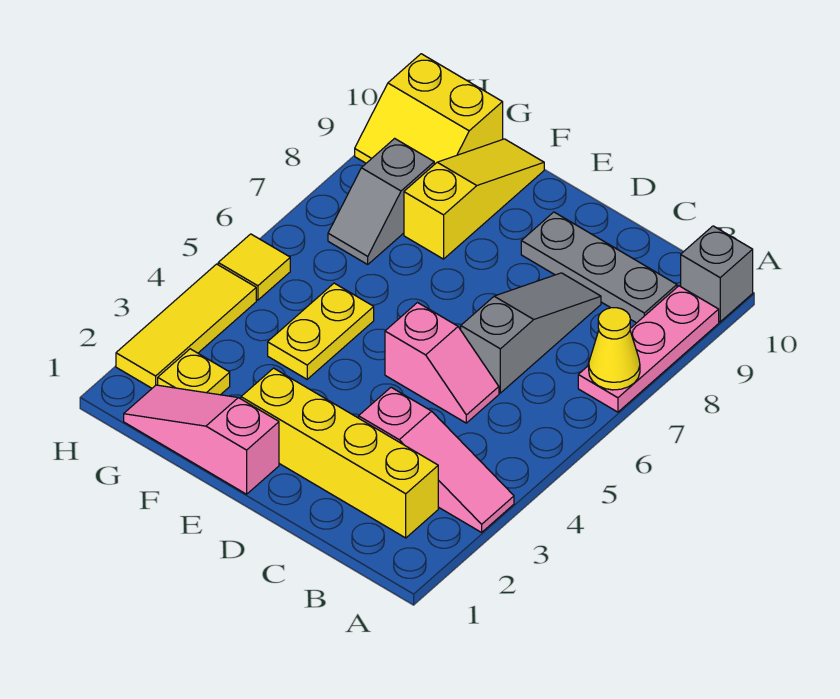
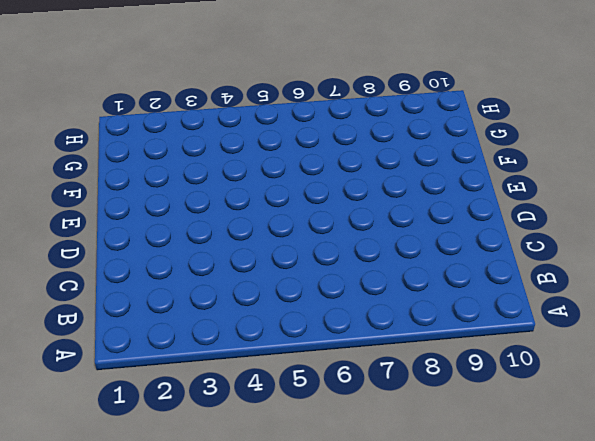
none -> pink 1x3 slope [359,387,514,532]
none -> pink 1x3 plate [578,286,719,412]
none -> grey 1x1 brick [681,226,753,322]

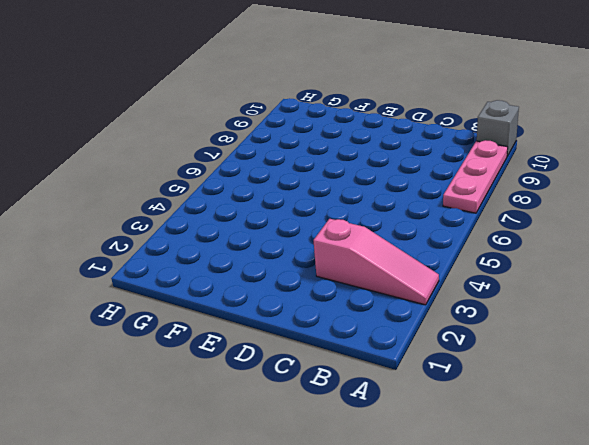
none -> yellow 1x4 brick [241,368,438,538]
none -> grey 1x3 plate [521,212,677,323]
none -> pink 1x2 slope [385,303,499,423]

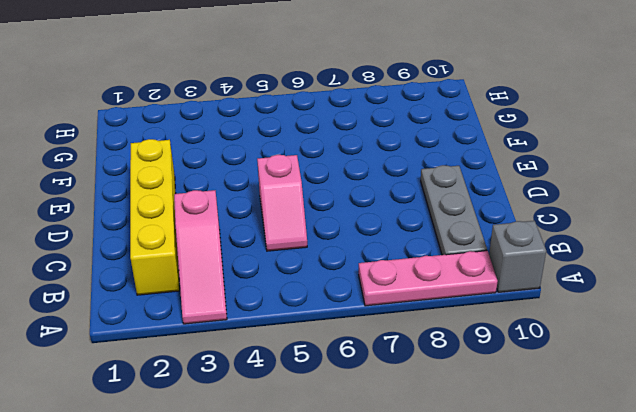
none -> grey 1x3 slope [461,273,601,393]
none -> pink 1x3 slope [124,385,279,494]
none -> yellow 1x2 plate [268,283,374,379]

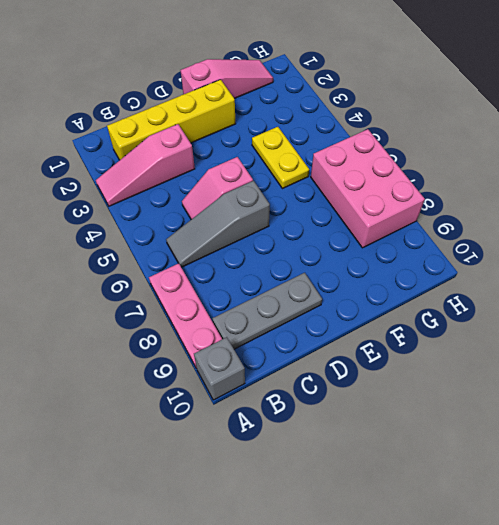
grey 1x3 slope [166,181,270,267] -> grey 1x3 slope turned to [461,273,601,393]
pink 2x3 brick [311,129,425,248] -> grey 1x2 slope [328,138,434,264]
none -> yellow 1x3 slope [404,139,544,259]
none -> yellow 1x1 plate [158,349,230,395]
none -> yellow 2x2 slope [355,54,503,165]

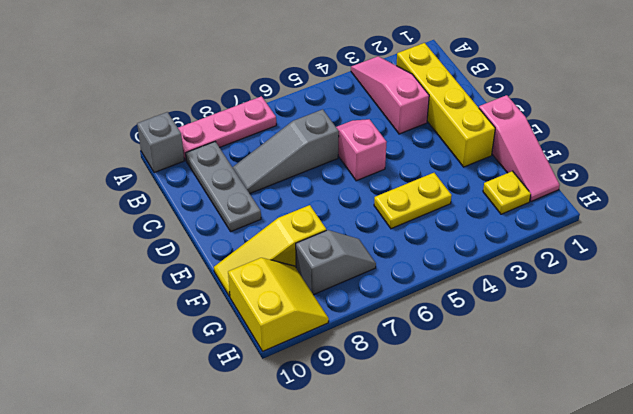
none -> yellow 1x3 tile [116,264,256,388]
none -> yellow 1x1 tile [218,234,290,300]
none -> yellow 1x1 cone [589,308,640,390]

